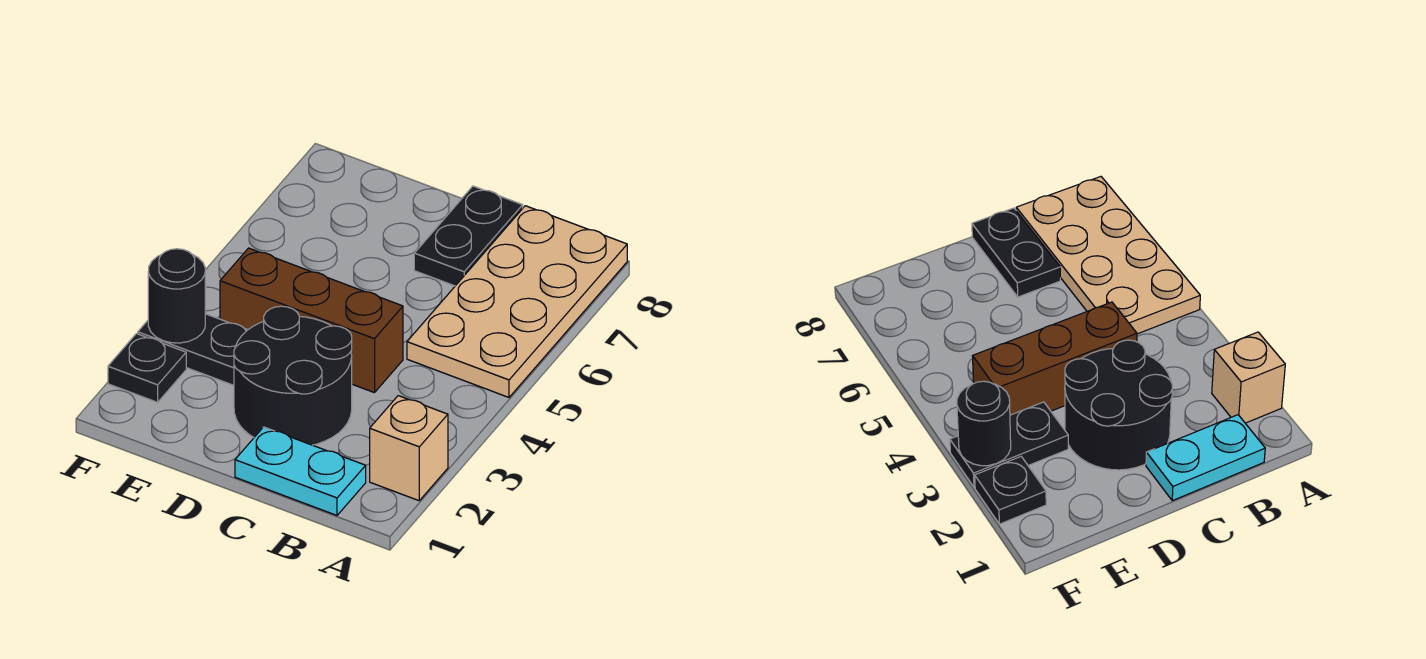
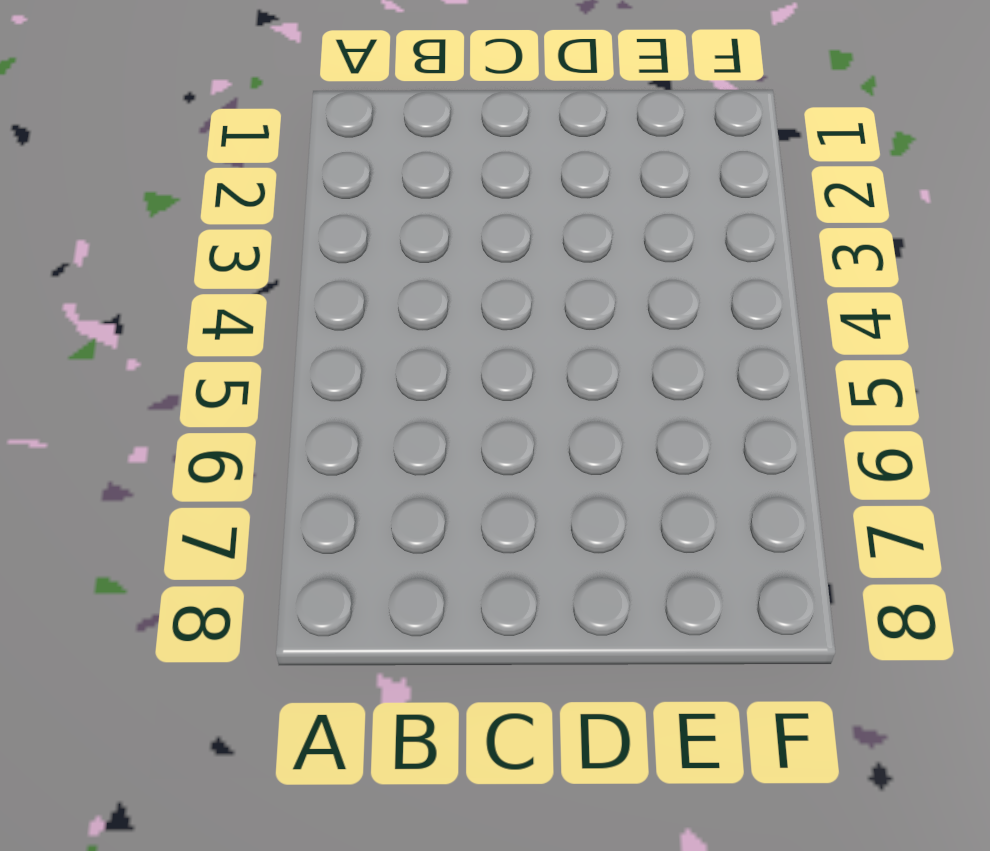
none -> tan 1x1 brick [370,396,448,501]
none -> tan 2x4 plate [407,206,627,397]

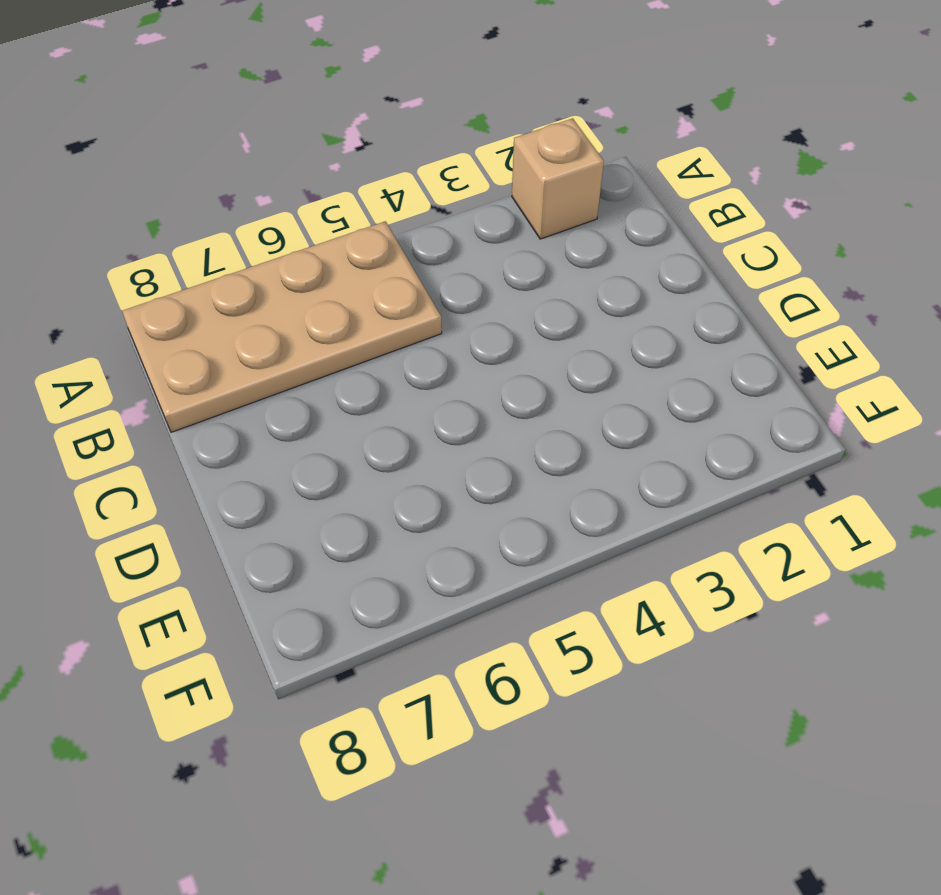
none -> cyan 1x2 plate [235,427,366,515]
none -> black 2x2 round brick [234,306,352,445]

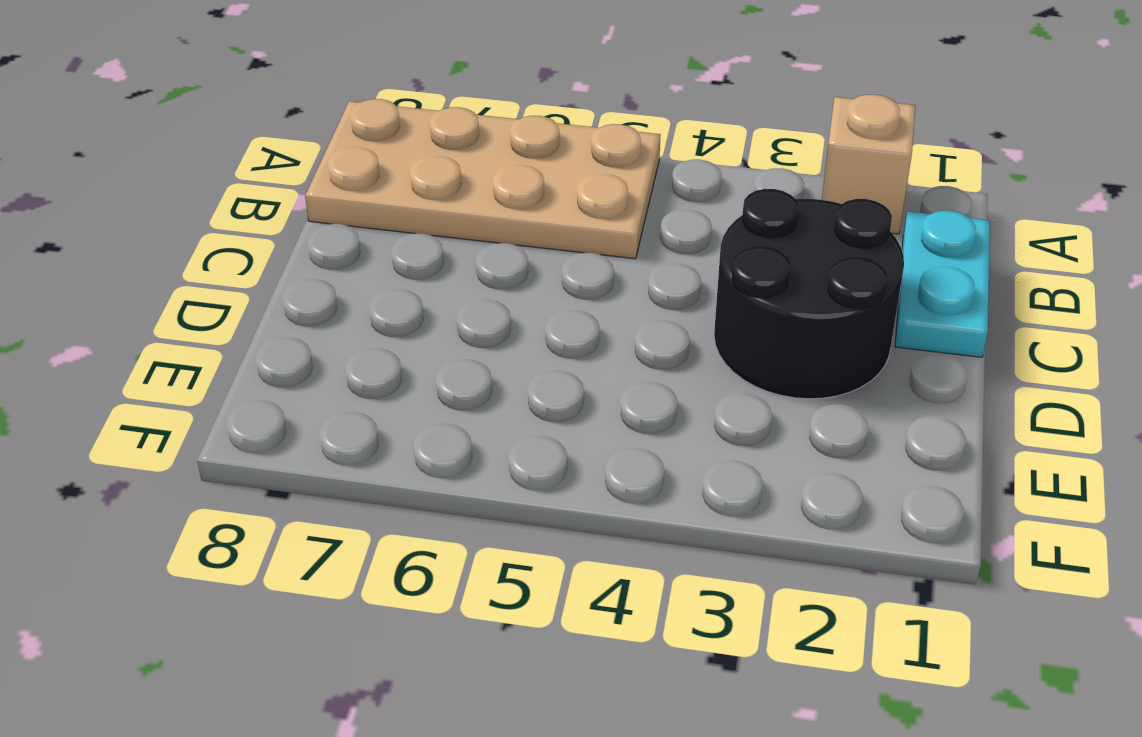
none -> brown 1x3 brick [220,248,403,393]
none -> black 1x2 plate [414,186,523,286]

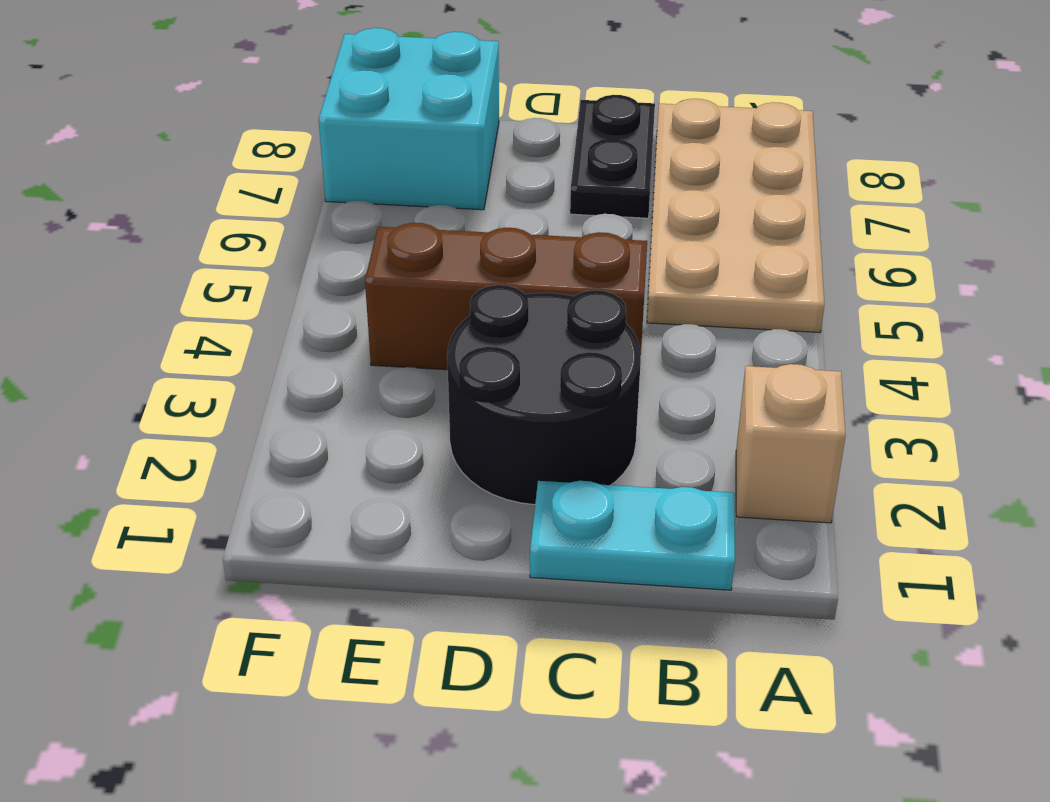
cyan 2x2 brick [319,28,499,210] -> none
none -> black 1x2 plate [138,314,247,385]
none -> black 1x1 plate [108,334,186,402]

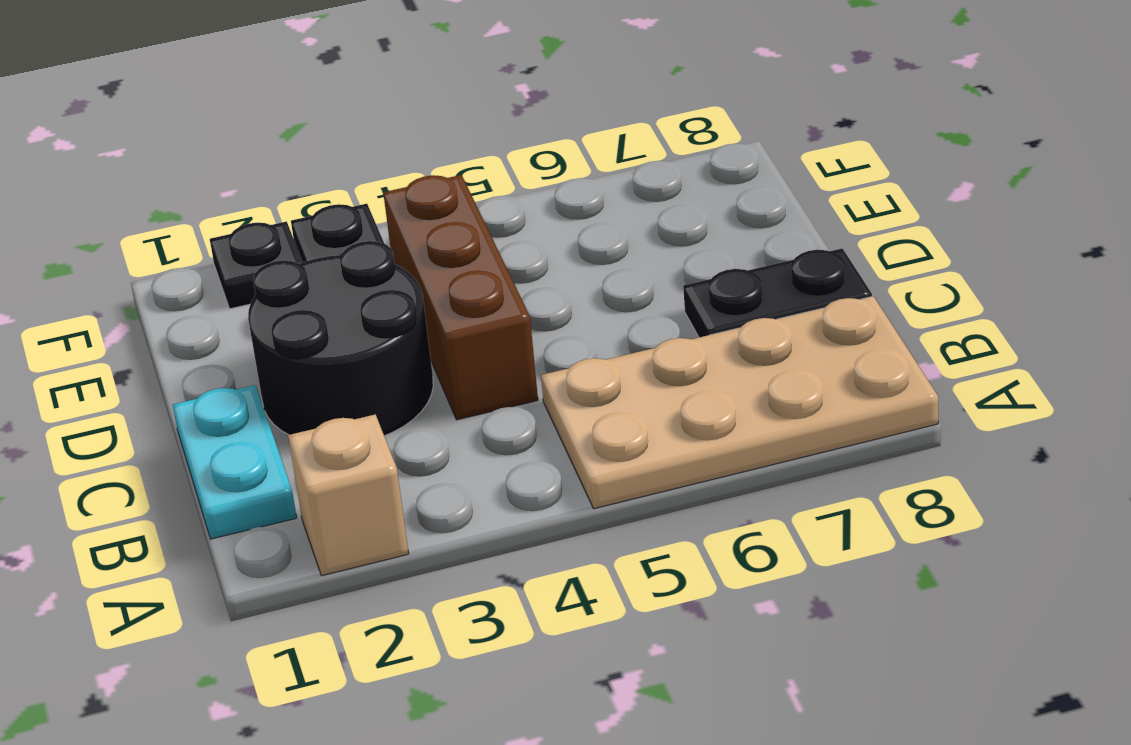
none -> black 1x1 round brick [148,249,205,343]

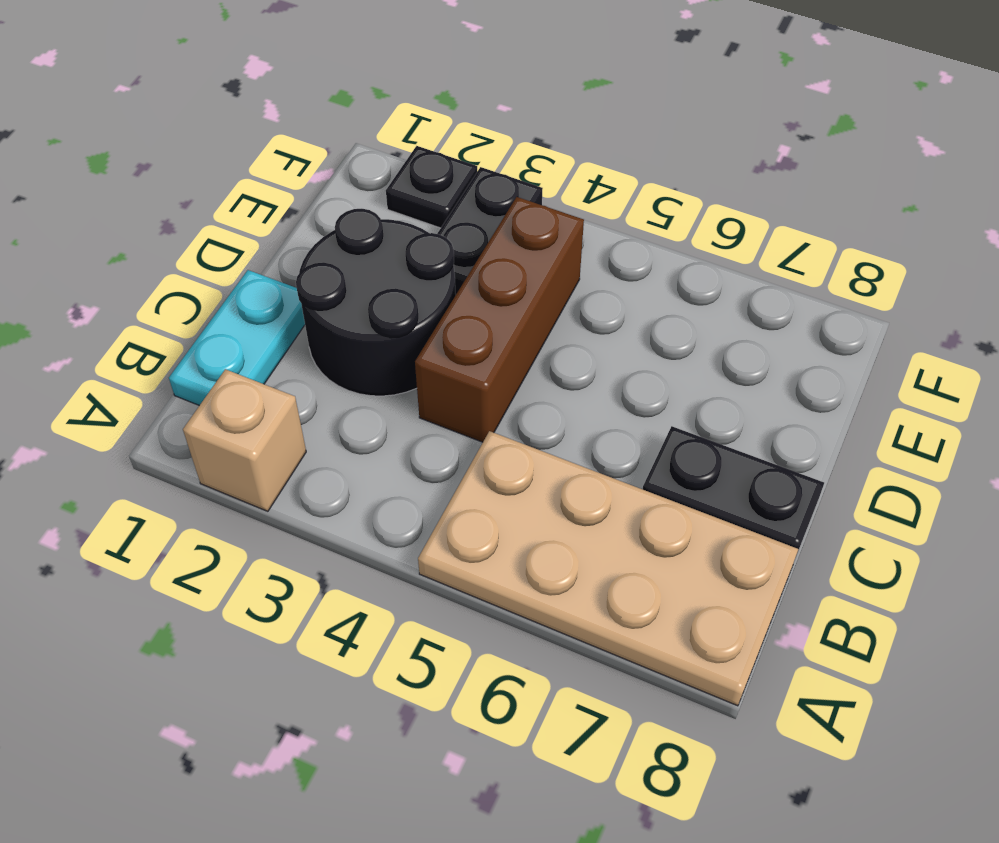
none -> black 1x1 round brick [148,249,205,343]

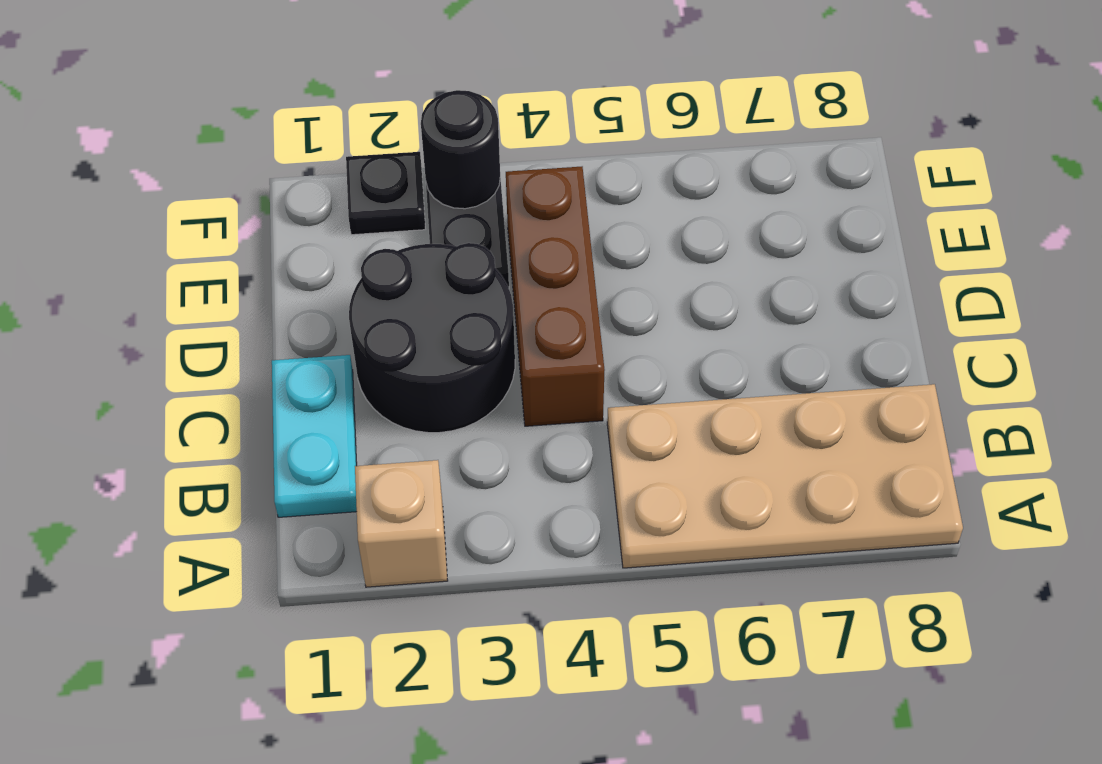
none -> black 1x2 plate [414,186,523,286]

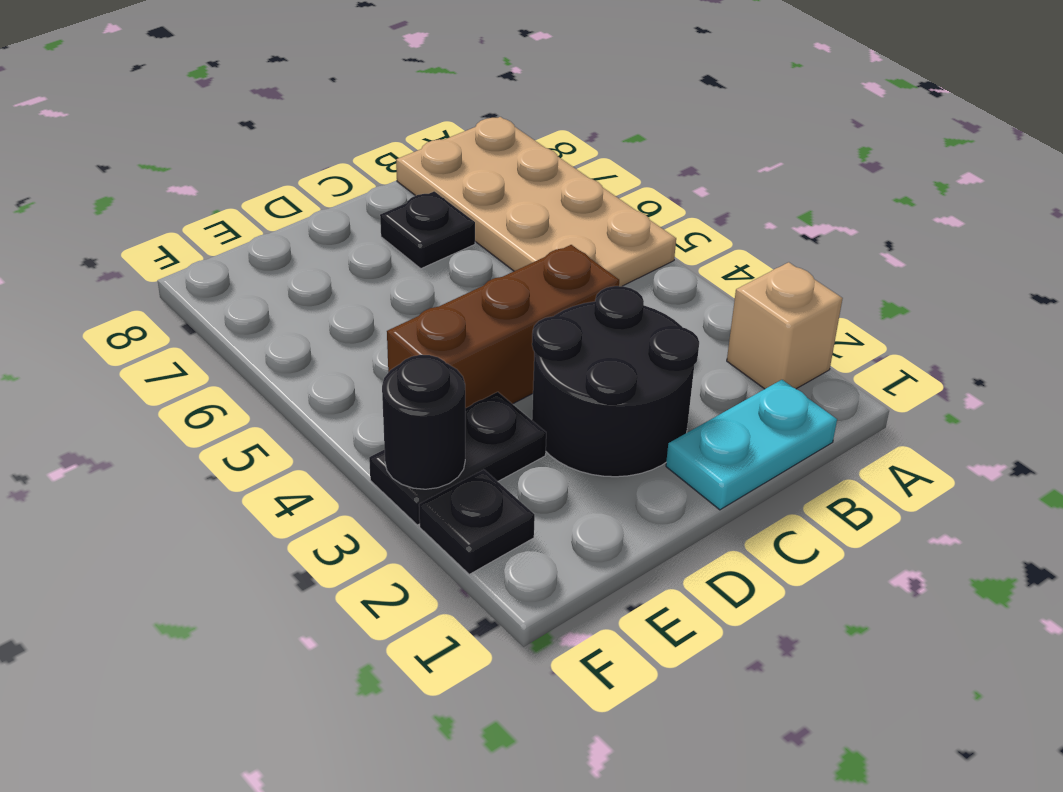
black 1x1 plate [380,191,475,269] -> black 1x2 plate [414,186,523,286]

